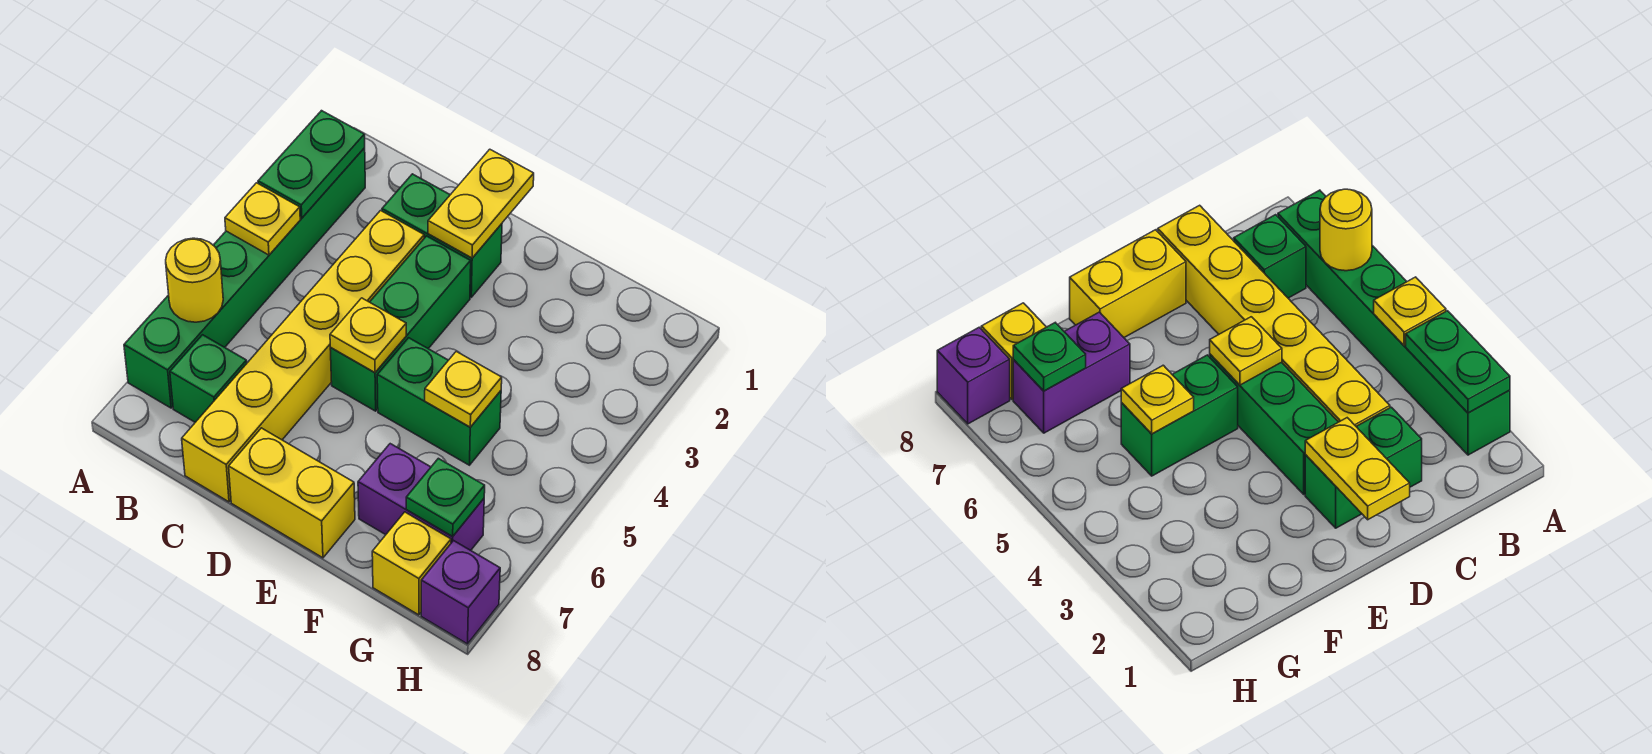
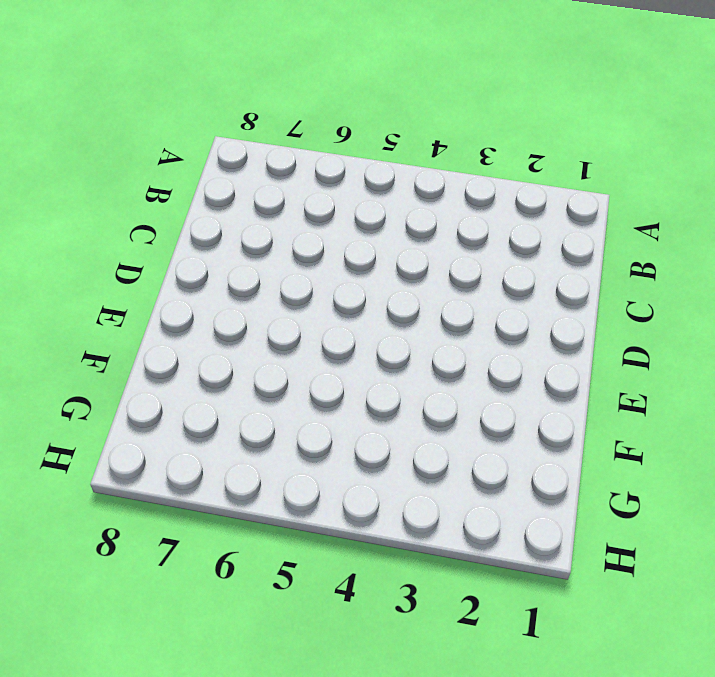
none -> green 1x6 brick [124,148,365,408]
none -> green 1x1 brick [170,335,247,422]
none -> green 1x2 brick [382,174,502,297]

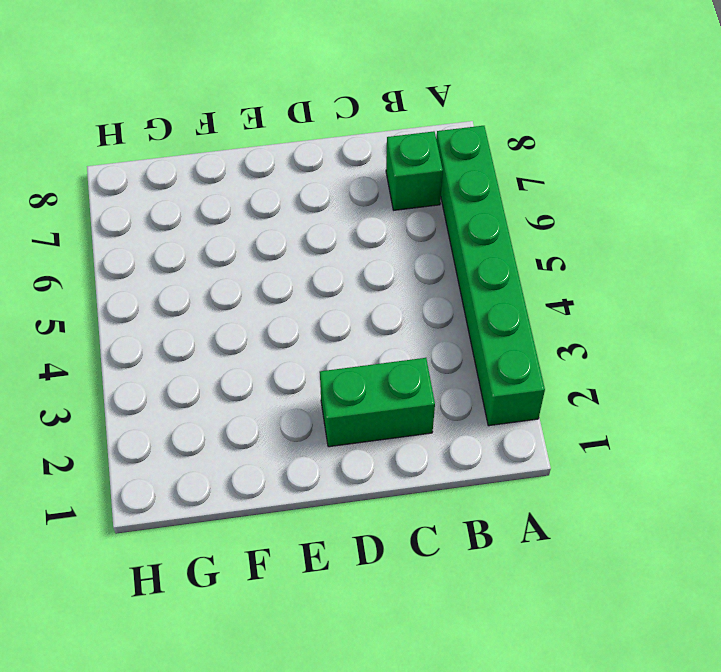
none -> yellow 1x6 brick [182,211,424,502]
none -> green 1x3 brick [330,236,471,411]
none -> yellow 1x2 brick [229,428,355,558]

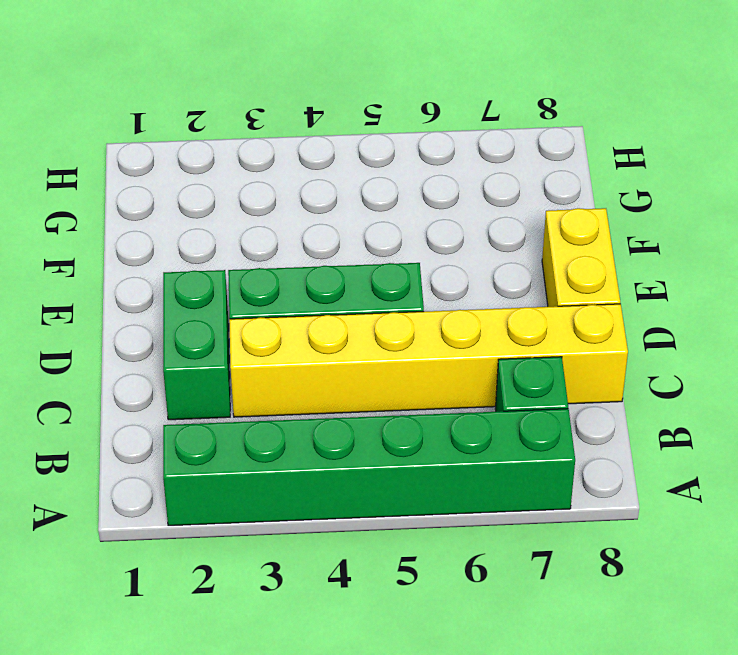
none -> green 1x2 brick [377,338,501,465]
none -> purple 1x2 brick [358,444,484,550]
none -> yellow 1x1 brick [372,512,451,615]

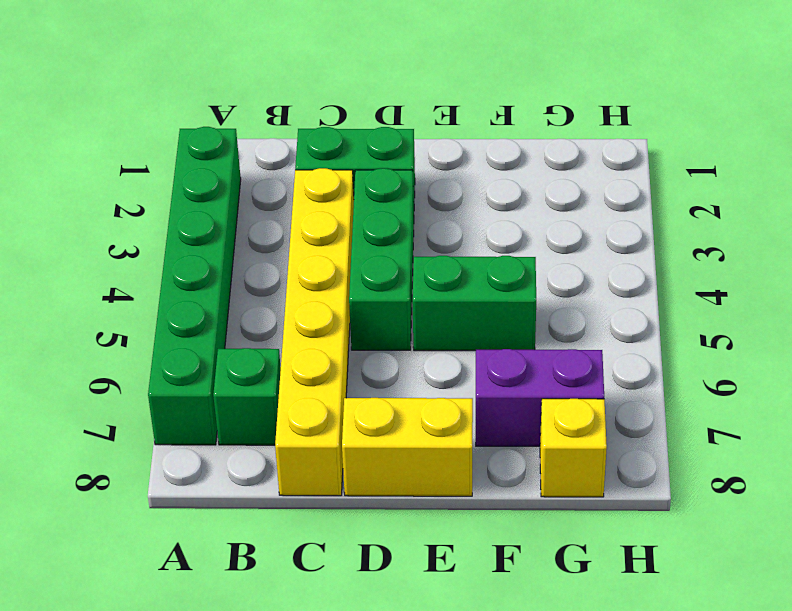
none -> purple 1x1 brick [421,541,500,644]
none -> green 1x2 plate [258,111,365,218]
none -> yellow 1x1 plate [225,183,300,255]

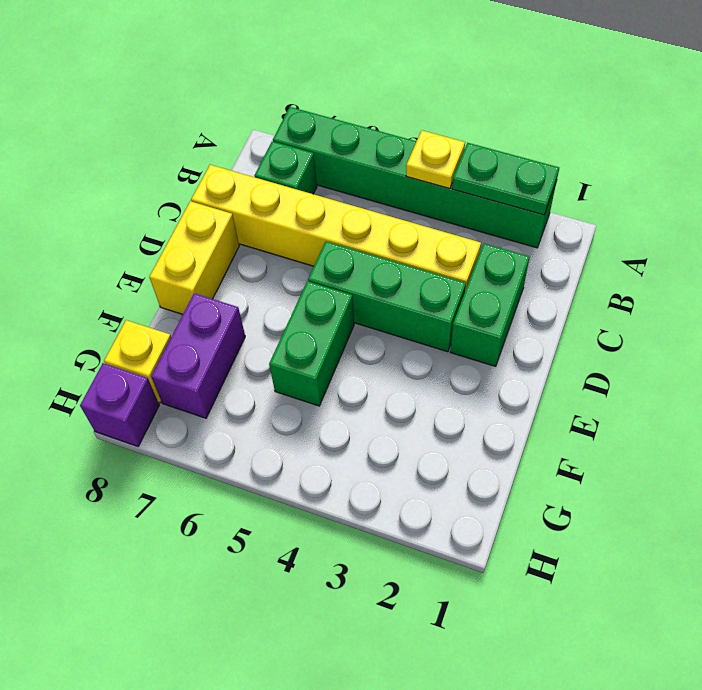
none -> yellow 1x1 round brick [166,238,223,322]
none -> yellow 1x2 plate [428,149,534,258]
none -> yellow 1x1 plate [330,298,406,372]

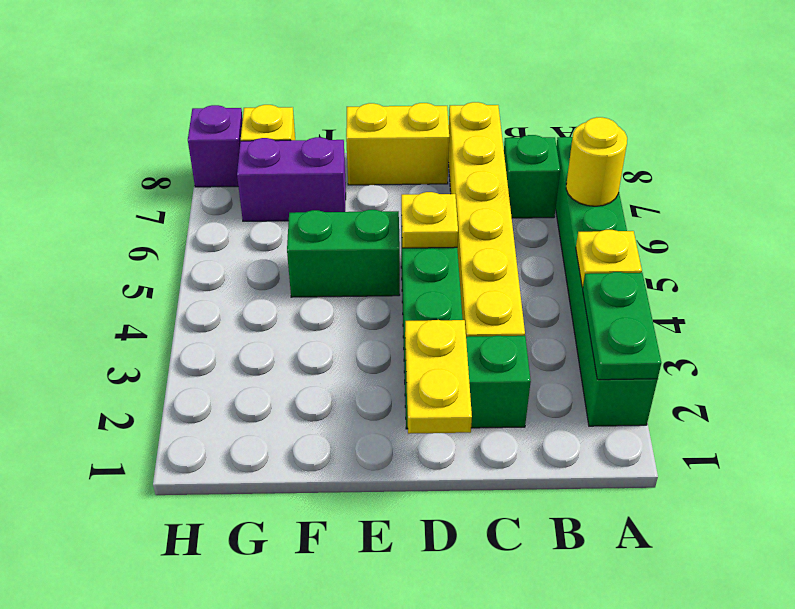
none -> yellow 1x1 plate [425,351,502,427]
none -> green 1x1 plate [406,458,485,536]

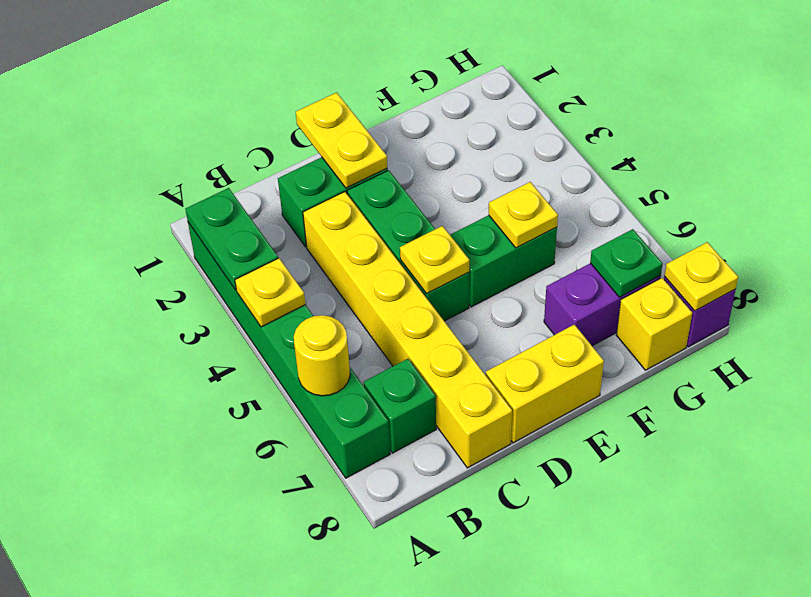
yellow 1x1 plate [664,242,738,311] -> none

